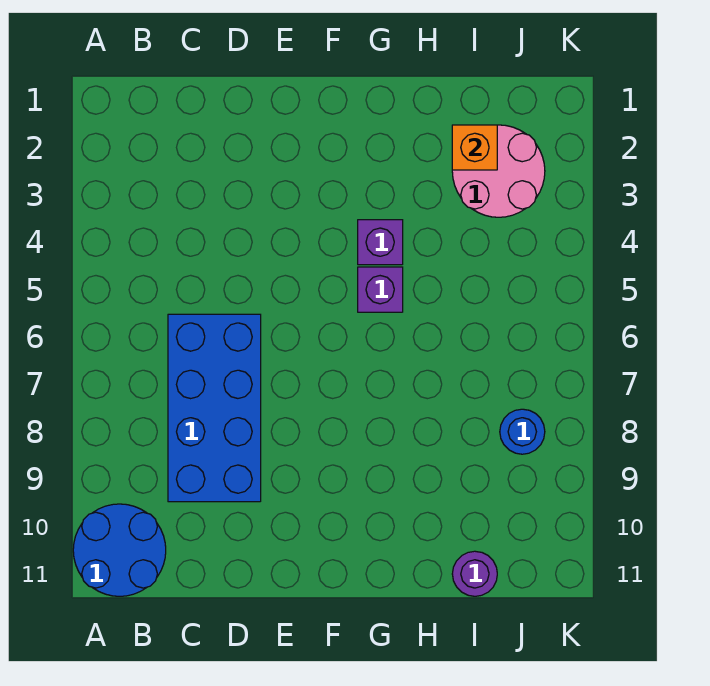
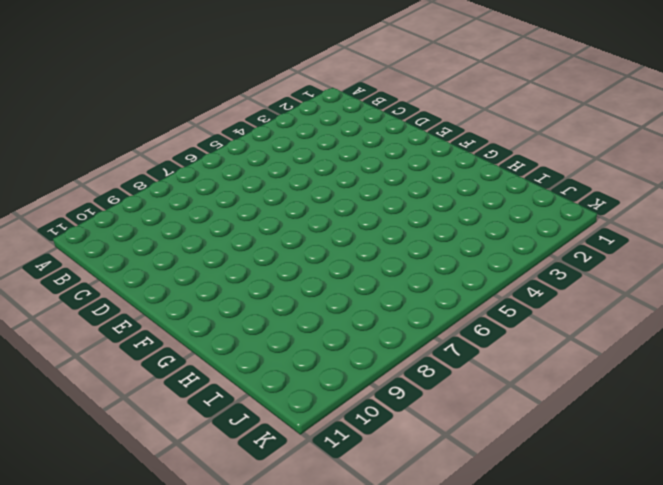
none -> blue 2x2 round brick [73,504,166,596]
none -> blue 2x4 brick [168,314,261,502]

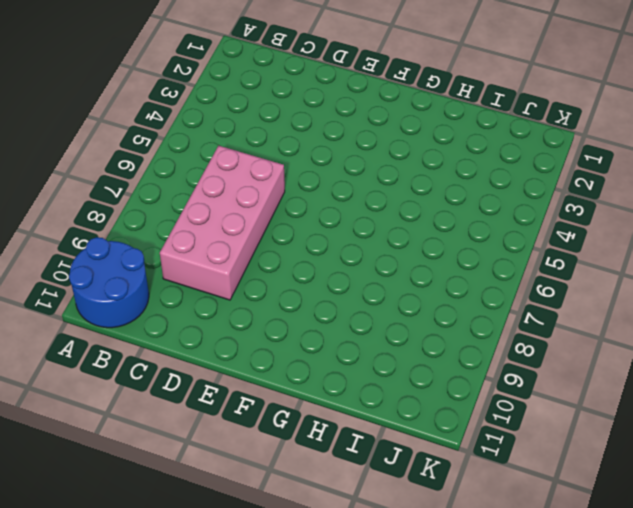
pink 2x4 brick [160,146,285,300] -> blue 2x4 brick [168,314,261,502]
none -> purple 1x1 brick [358,220,403,265]
none -> purple 1x1 brick [358,267,403,312]

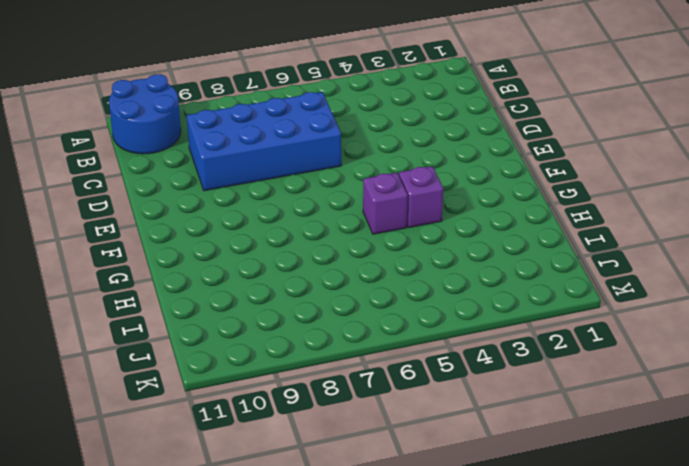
none -> pink 2x2 round brick [452,125,545,217]
none -> purple 1x1 round brick [452,551,497,596]

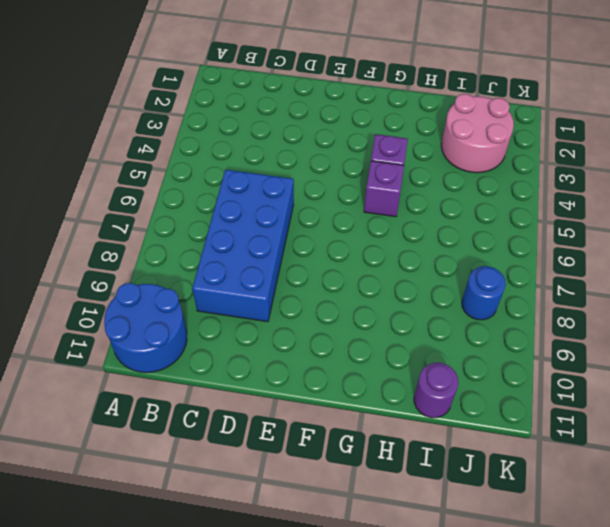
none -> orange 1x1 brick [452,125,497,170]

